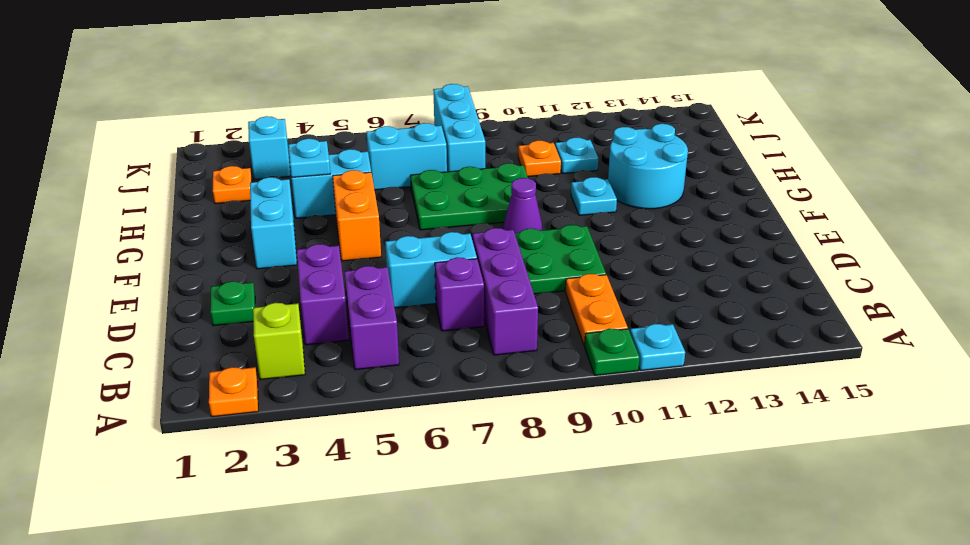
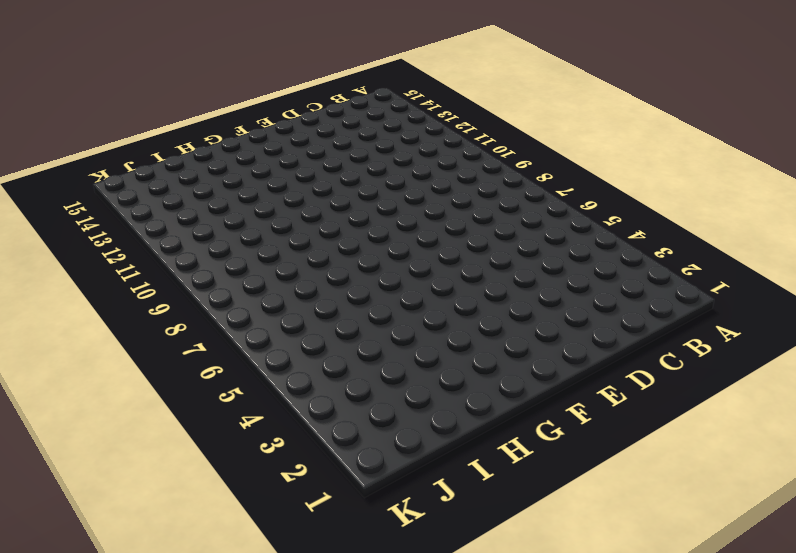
none -> orange 1x1 plate [209,367,258,417]
none -> green 1x1 plate [585,328,639,375]
none -> cyan 1x1 plate [630,324,685,370]

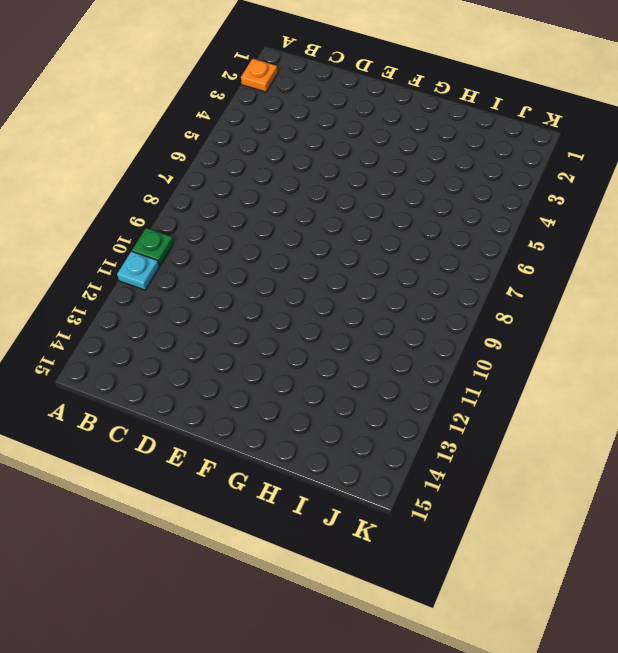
none -> lime 1x1 brick [253,303,305,380]
none -> purple 1x2 brick [344,266,399,370]
none -> purple 1x3 brick [472,228,538,355]

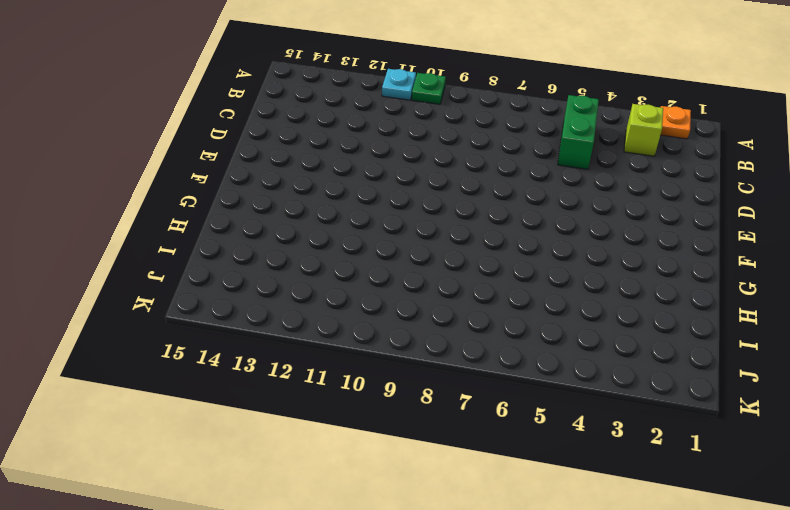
green 1x2 brick [558,95,599,169] -> purple 1x2 brick [344,266,399,370]
none -> purple 1x3 brick [472,228,538,355]
none -> orange 1x2 plate [565,274,628,346]
none -> purple 1x2 brick [297,244,349,345]

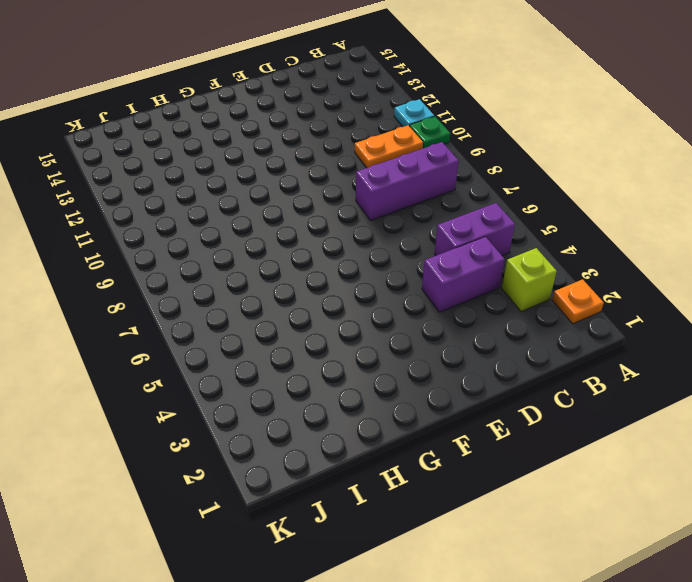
none -> purple 1x1 brick [435,257,484,331]
none -> green 1x1 plate [210,281,255,326]
none -> cyan 1x2 brick [385,232,477,308]

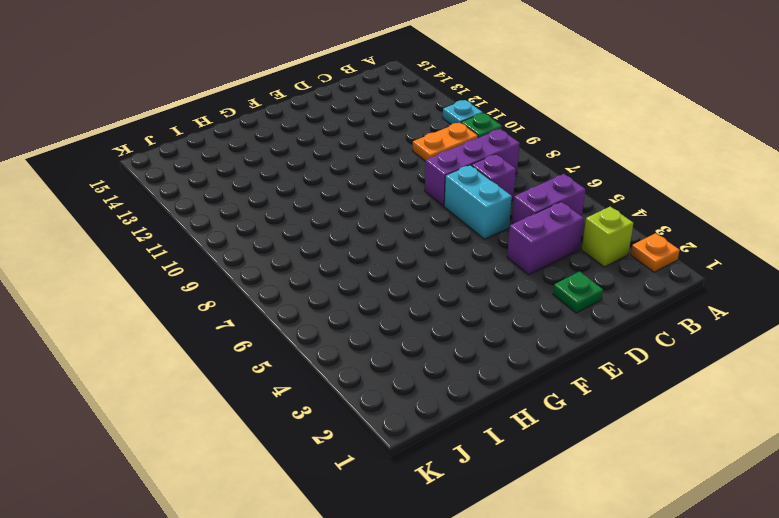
none -> green 2x2 plate [515,225,606,294]
none -> cyan 1x2 brick [250,177,297,269]
none -> orange 1x2 brick [333,170,381,261]

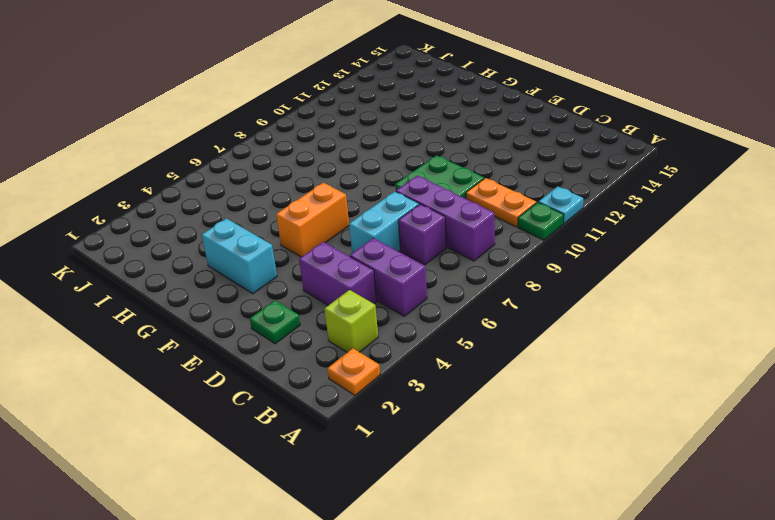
orange 1x2 brick [276,183,349,257] -> orange 1x2 brick turned to [333,170,381,261]
none -> purple 1x1 cone [504,178,542,233]
none -> green 2x3 plate [410,163,528,230]
none -> cyan 1x1 plate [571,177,617,215]

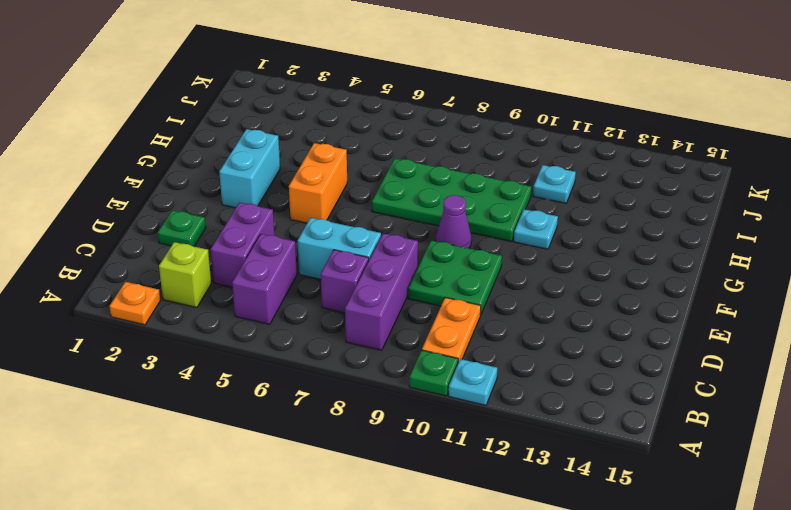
green 2x4 plate [372,158,531,242] -> green 2x3 plate [410,163,528,230]
none -> cyan 2x2 round brick [608,124,688,209]
none -> cyan 1x2 brick [291,149,371,218]
none -> orange 1x1 plate [213,166,252,204]

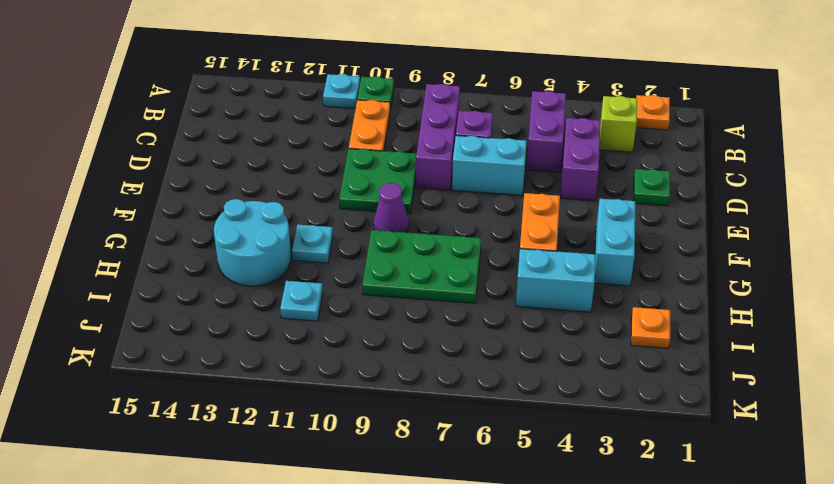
none -> cyan 1x2 brick [366,123,447,190]
none -> cyan 1x3 brick [433,84,485,172]
none -> orange 1x1 plate [518,141,561,177]

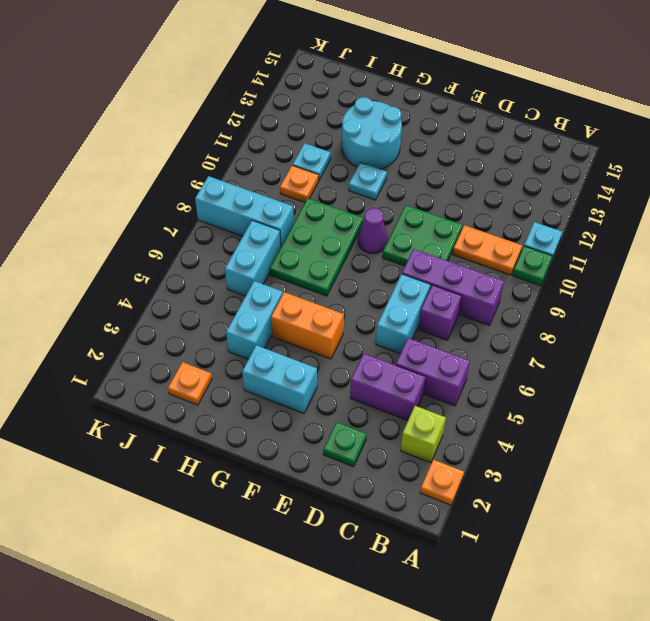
none -> cyan 1x1 brick [248,116,290,179]
none -> cyan 1x1 plate [288,139,330,178]

